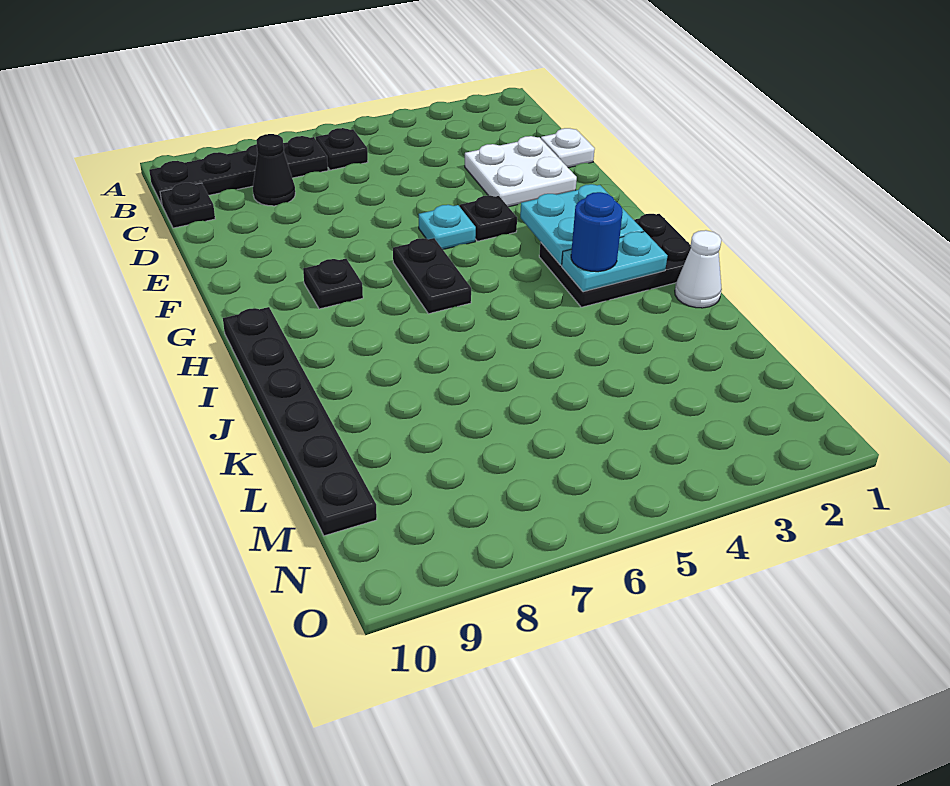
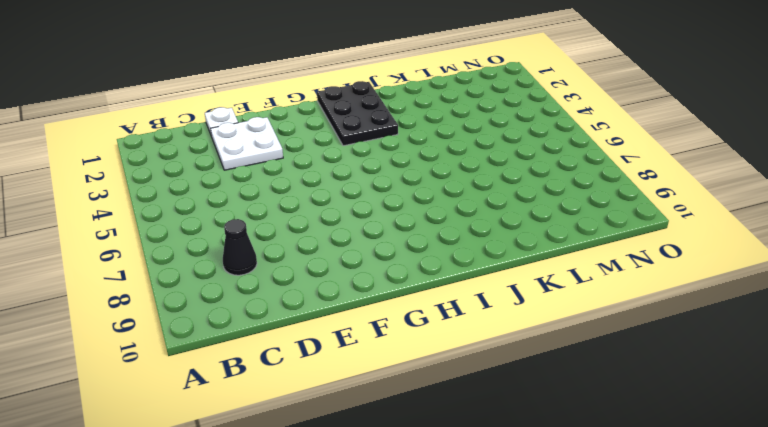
none -> black 1x1 plate [316,128,368,170]
none -> black 1x4 plate [149,136,328,204]
none -> black 1x1 plate [160,183,215,228]

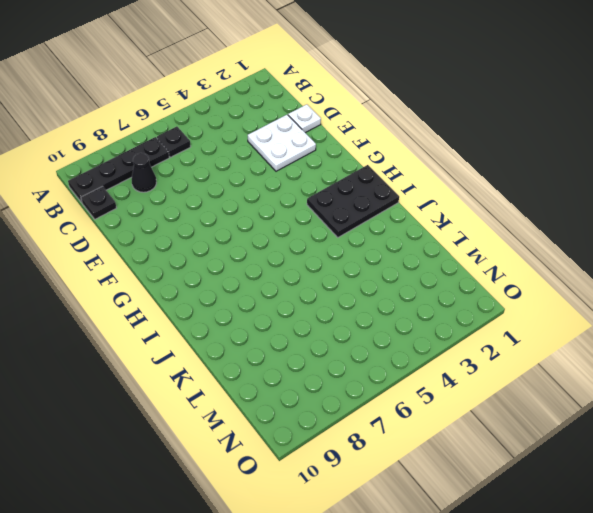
none -> black 1x1 plate [460,196,517,241]
none -> cyan 1x1 plate [419,205,476,249]
none -> black 1x2 plate [393,238,471,314]

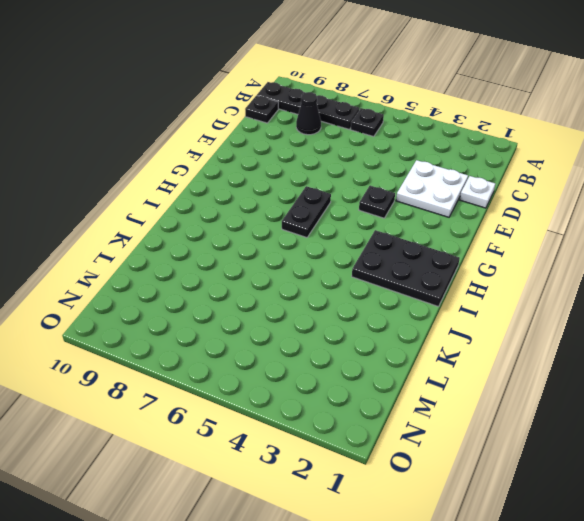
none -> cyan 1x1 plate [419,205,476,249]
none -> black 1x1 plate [303,259,363,309]
none -> black 1x6 plate [223,307,377,536]

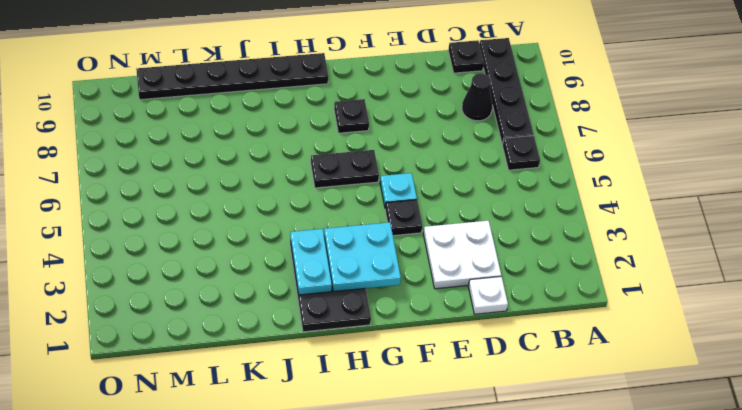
none -> white 1x1 cone [675,230,722,308]
none -> blue 1x1 round brick [571,192,623,272]

